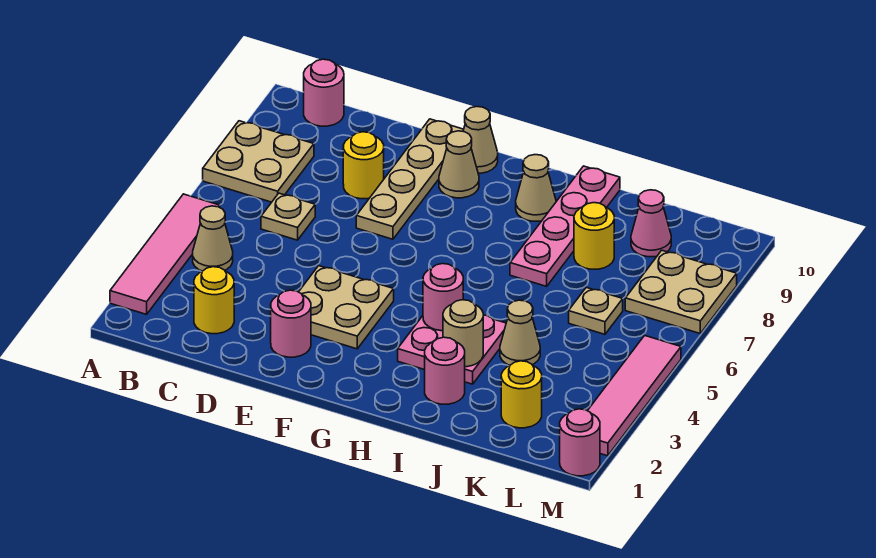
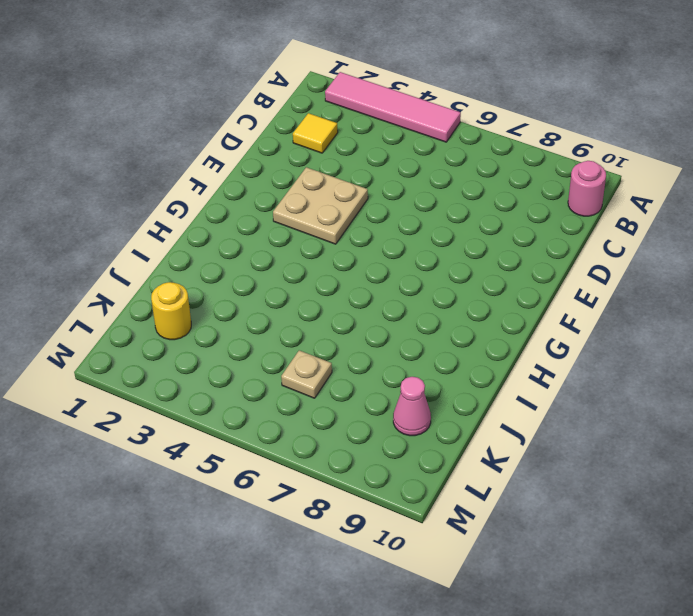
yellow 1x1 tile [293,113,338,153] -> yellow 1x1 round brick [194,267,234,334]
none -> tan 2x2 plate [203,121,314,202]
none -> tan 1x1 cone [193,206,233,271]
none -> tan 1x1 plate [261,193,315,240]

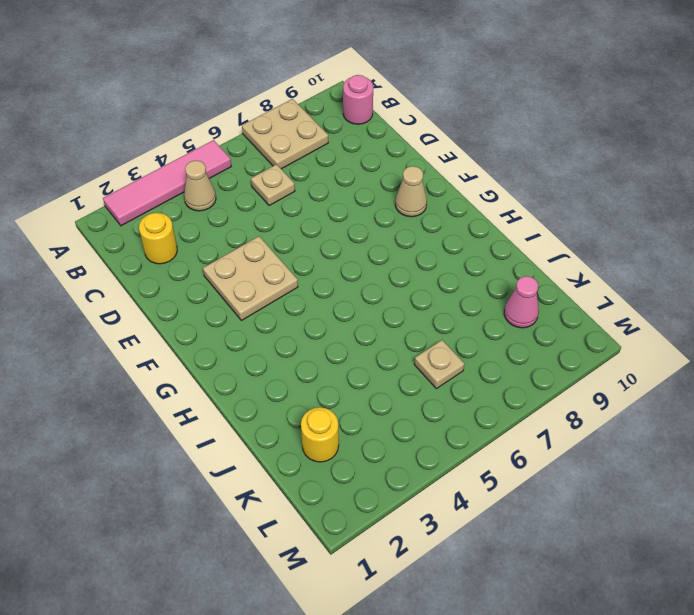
none -> yellow 1x1 round brick [343,132,384,199]
none -> pink 1x1 round brick [271,290,311,357]
none -> tan 1x4 plate [356,119,464,239]

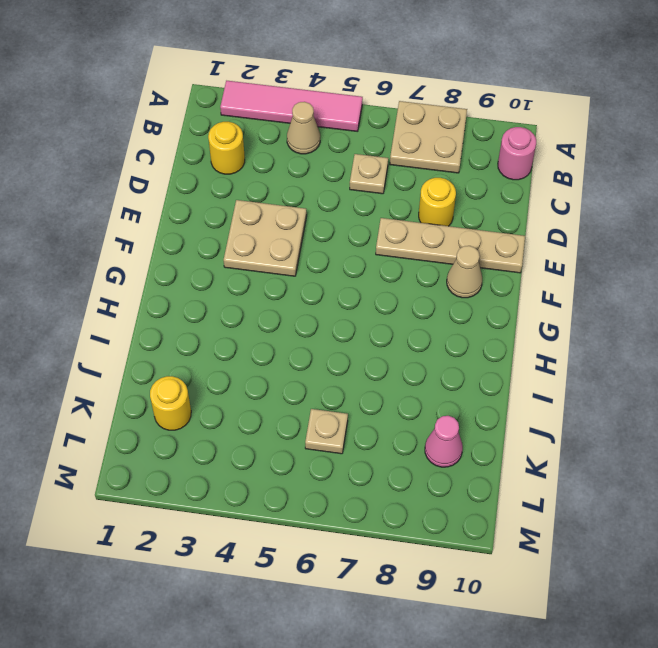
none -> pink 1x1 round brick [271,290,311,357]
none -> tan 1x1 cone [463,106,498,173]
none -> pink 2x2 plate [398,315,506,384]

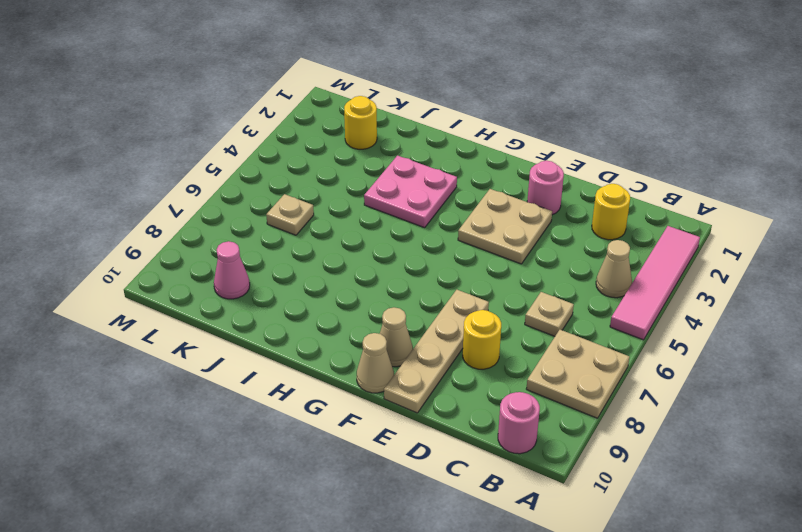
none -> tan 1x1 cone [516,155,556,221]
none -> pink 1x1 round brick [425,337,465,404]
none -> pink 1x4 plate [510,166,620,286]

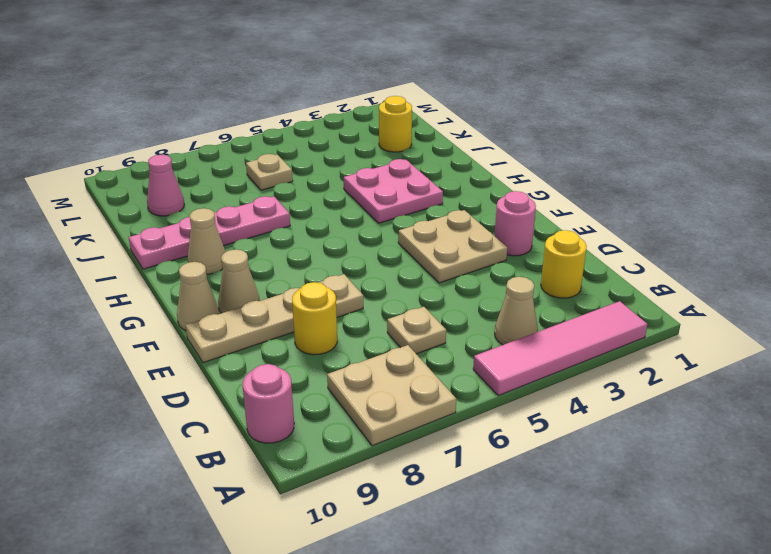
none -> pink 1x1 round brick [425,337,465,404]
none -> tan 1x1 cone [500,300,540,365]
none -> yellow 1x1 round brick [574,203,614,269]

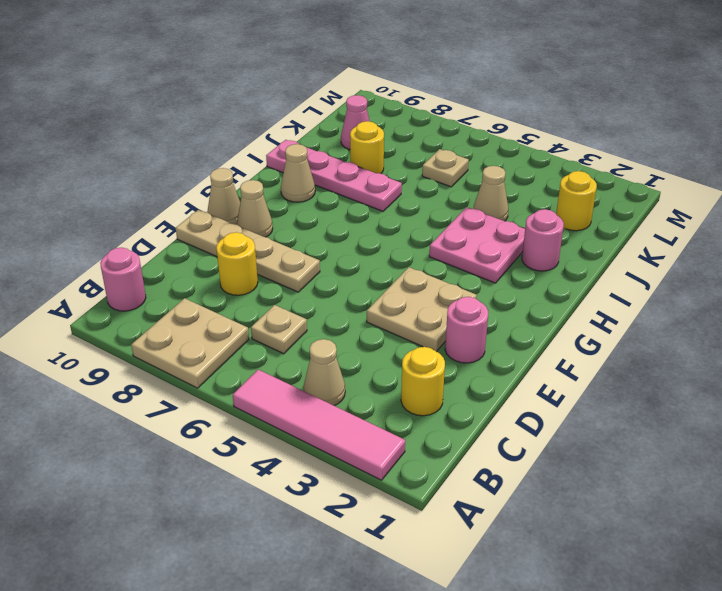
none -> tan 2x2 plate [625,250,737,333]
none -> pink 1x1 round brick [560,409,600,476]
none -> pink 1x4 tile [588,335,681,456]

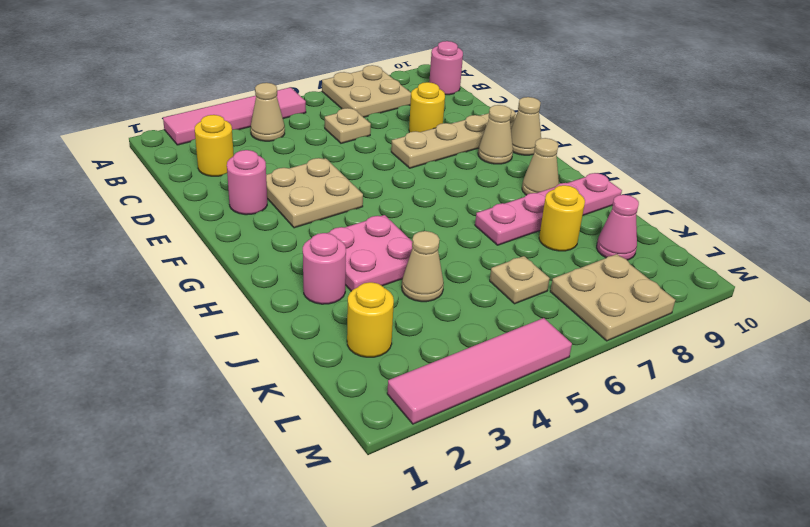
none -> pink 1x1 round brick [560,409,600,476]
none -> pink 1x1 round brick [423,264,463,331]
none -> tan 1x1 round brick [443,300,483,367]

